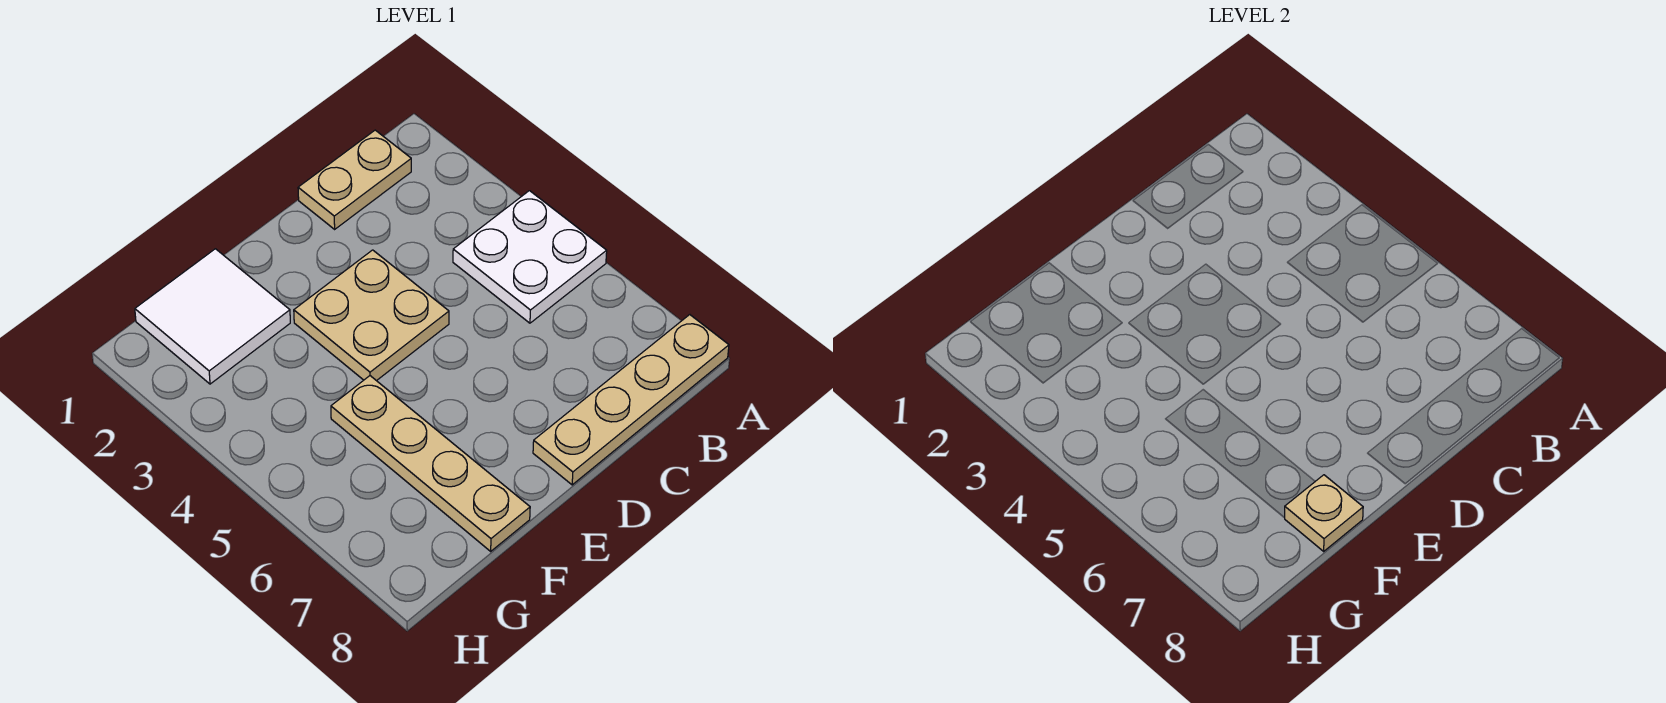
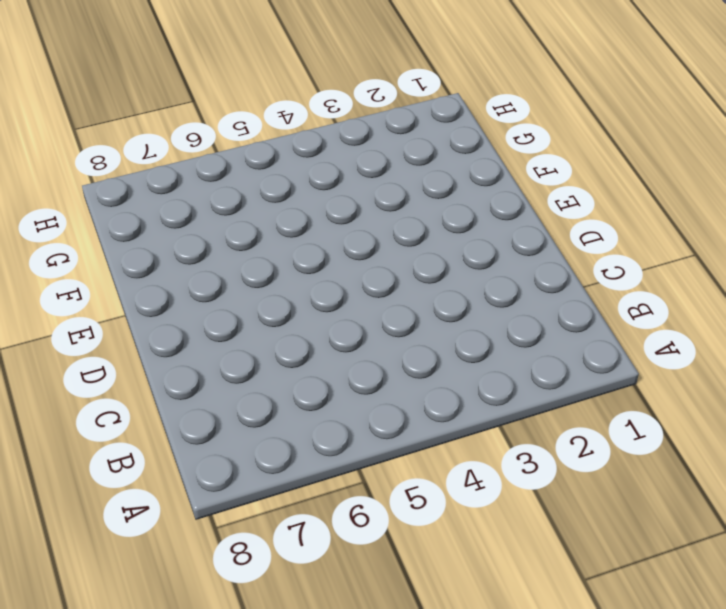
none -> white 2x2 plate [453,191,607,323]
none -> tan 1x4 plate [533,315,729,485]

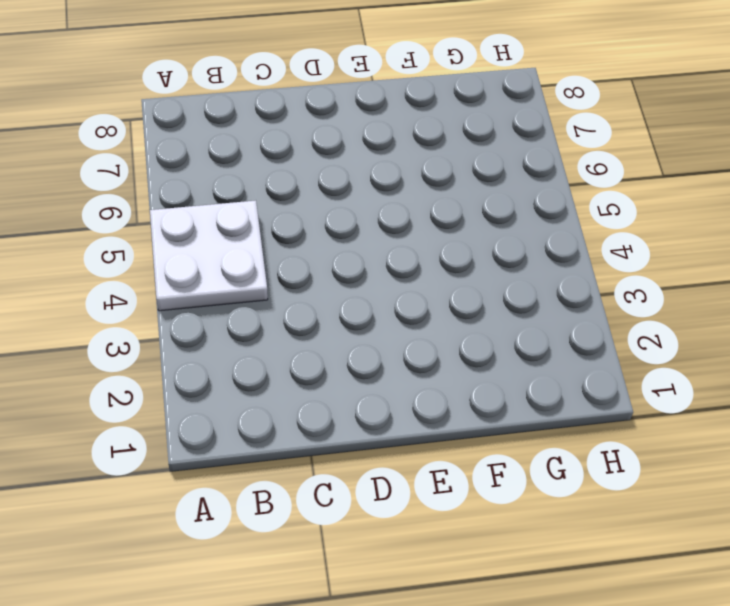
none -> tan 1x4 plate [533,315,729,485]
none -> tan 1x2 plate [298,130,411,229]

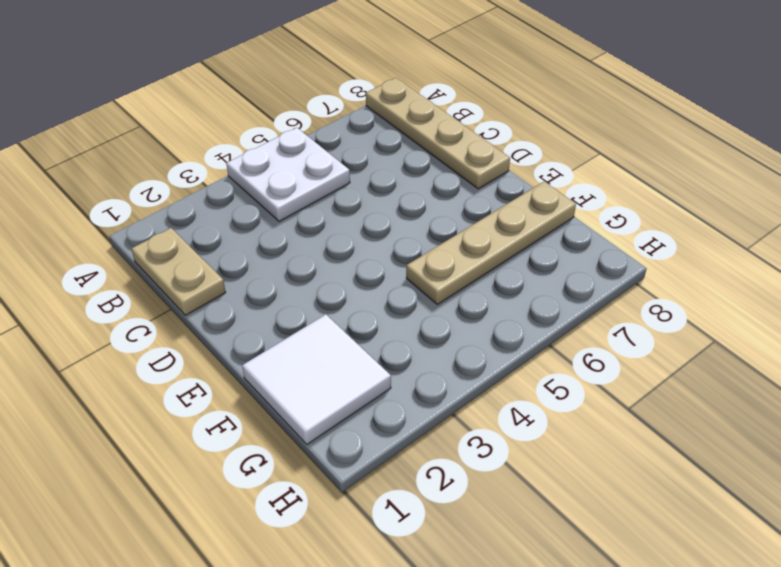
none -> tan 2x2 plate [294,250,449,381]
none -> tan 1x1 plate [1285,475,1363,551]

